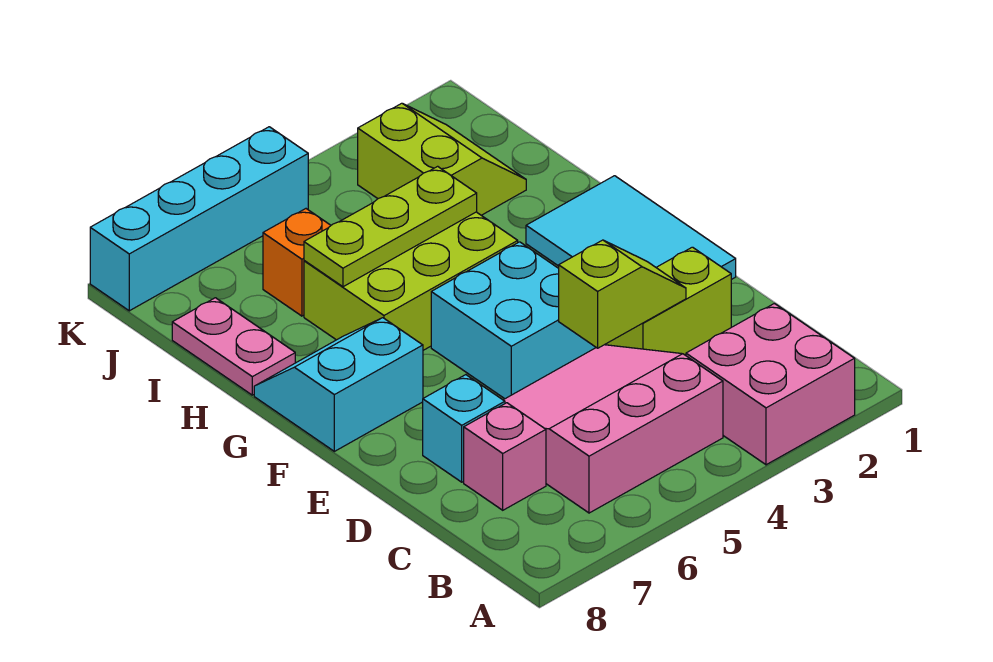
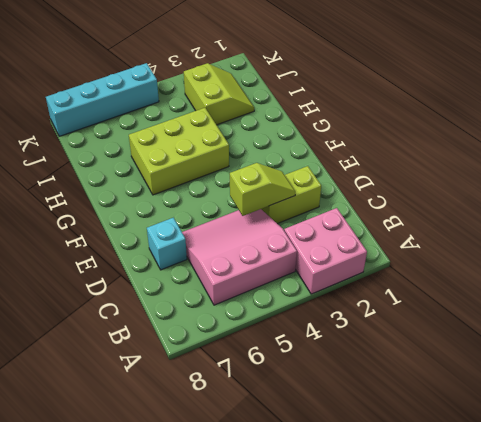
none -> pink 1x1 brick [464,403,546,510]
none -> cyan 2x3 tile [526,176,736,280]
none -> cyan 2x2 brick [431,242,596,399]

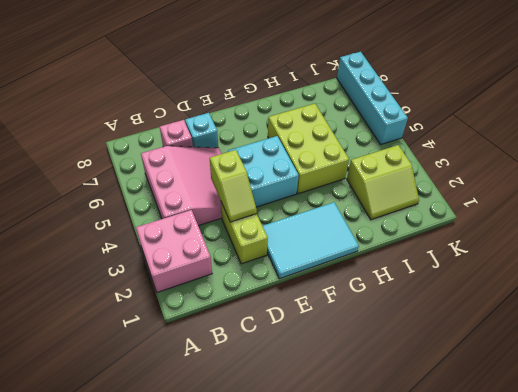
none -> cyan 2x2 slope [254,318,423,451]
none -> pink 1x2 plate [172,298,295,395]
none -> orange 1x1 brick [263,209,331,316]

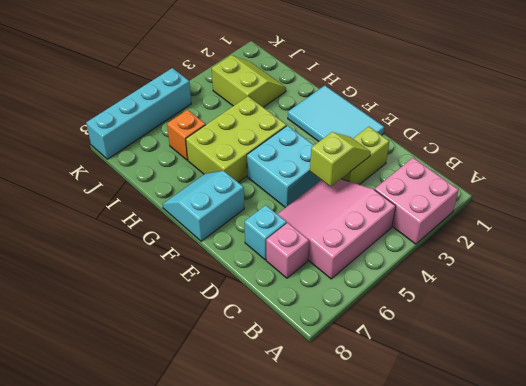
none -> pink 1x2 plate [172,298,295,395]
none -> lime 1x3 plate [304,166,477,287]

